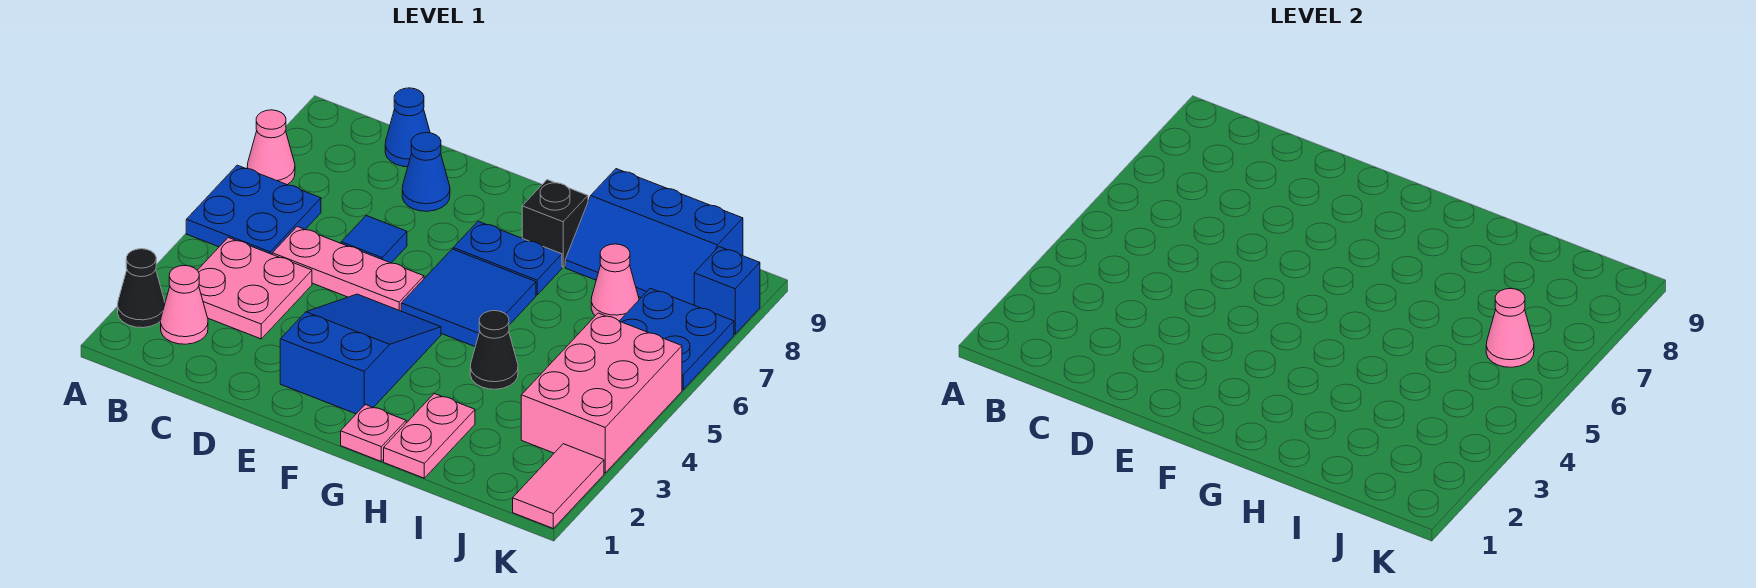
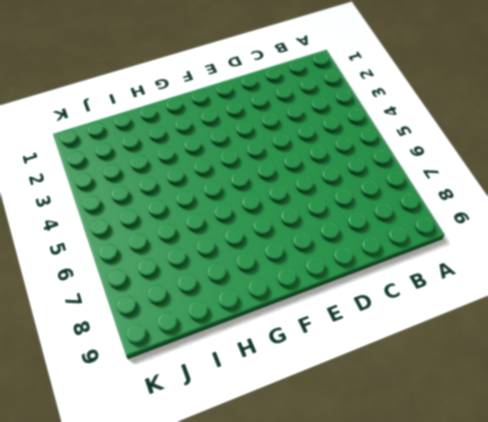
none -> black 1x1 cone [118,249,165,328]
none -> blue 2x2 plate [186,165,321,254]
none -> pink 1x1 cone [247,110,295,185]

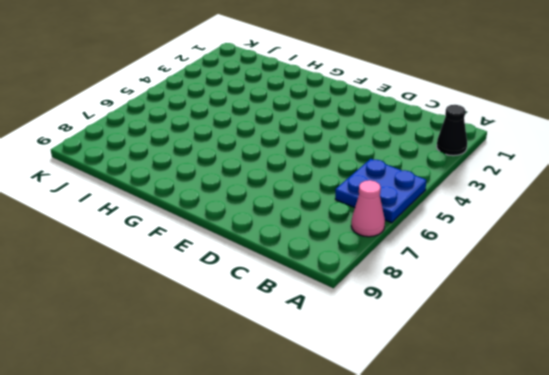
none -> pink 1x1 cone [161,266,208,344]
none -> pink 2x2 plate [197,238,312,339]
none -> pink 1x3 plate [272,227,424,311]

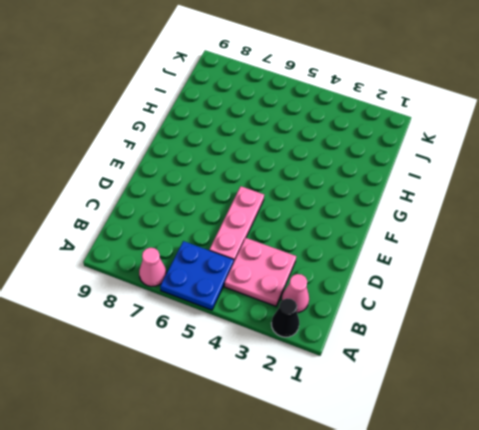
none -> blue 1x1 cone [385,88,430,167]
none -> blue 1x1 tile [341,216,407,263]
none -> blue 1x1 cone [402,133,450,211]

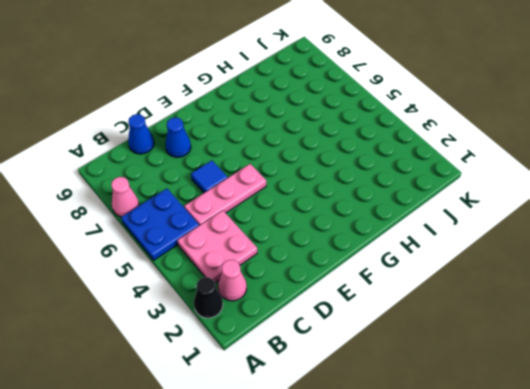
none -> blue 2x3 slope [280,294,441,414]
none -> blue 2x2 tile [401,249,536,346]
none -> blue 1x2 plate [453,221,562,295]

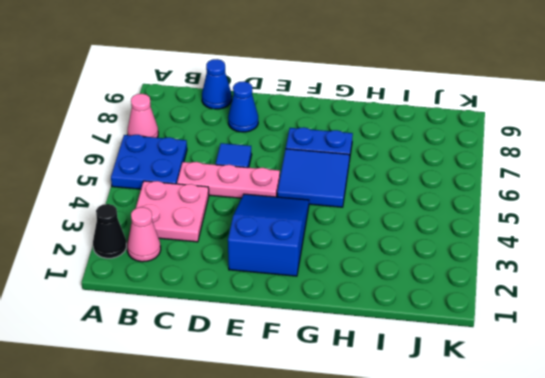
none -> pink 1x1 plate [341,405,406,461]
none -> black 1x1 brick [522,180,588,267]
none -> pink 1x2 plate [384,394,475,478]

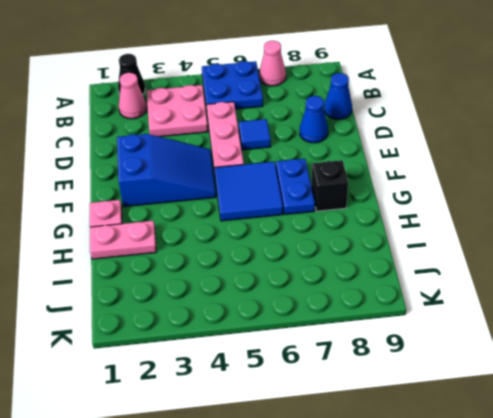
none -> black 1x1 cone [470,311,518,389]
none -> blue 2x3 slope [565,169,743,305]
none -> pink 1x1 cone [591,244,639,321]

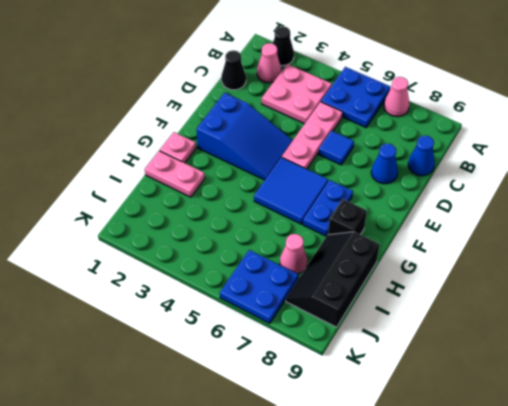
black 1x1 cone [221,50,246,90] -> black 1x1 cone moved to [470,311,518,389]
black 2x3 slope [286,232,380,327] -> blue 2x3 slope [565,169,743,305]
none -> pink 2x3 brick [521,313,682,473]
none -> pink 1x2 tile [513,444,604,528]
none -> blue 1x1 brick [694,247,760,334]

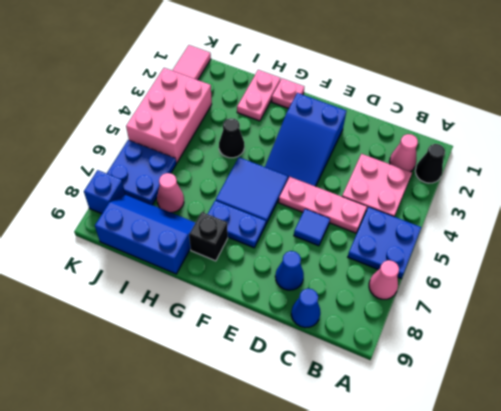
none -> pink 1x1 cone [1486,289,1534,367]

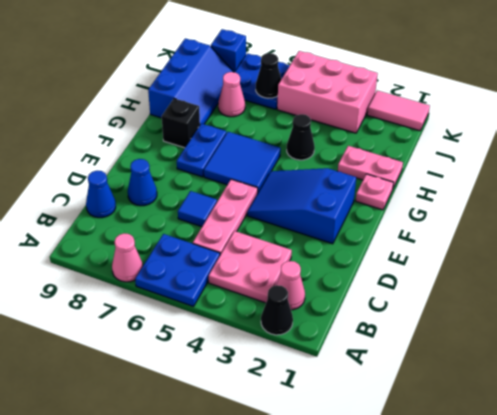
black 1x1 cone [256,53,281,98] -> pink 1x1 cone [1486,289,1534,367]

